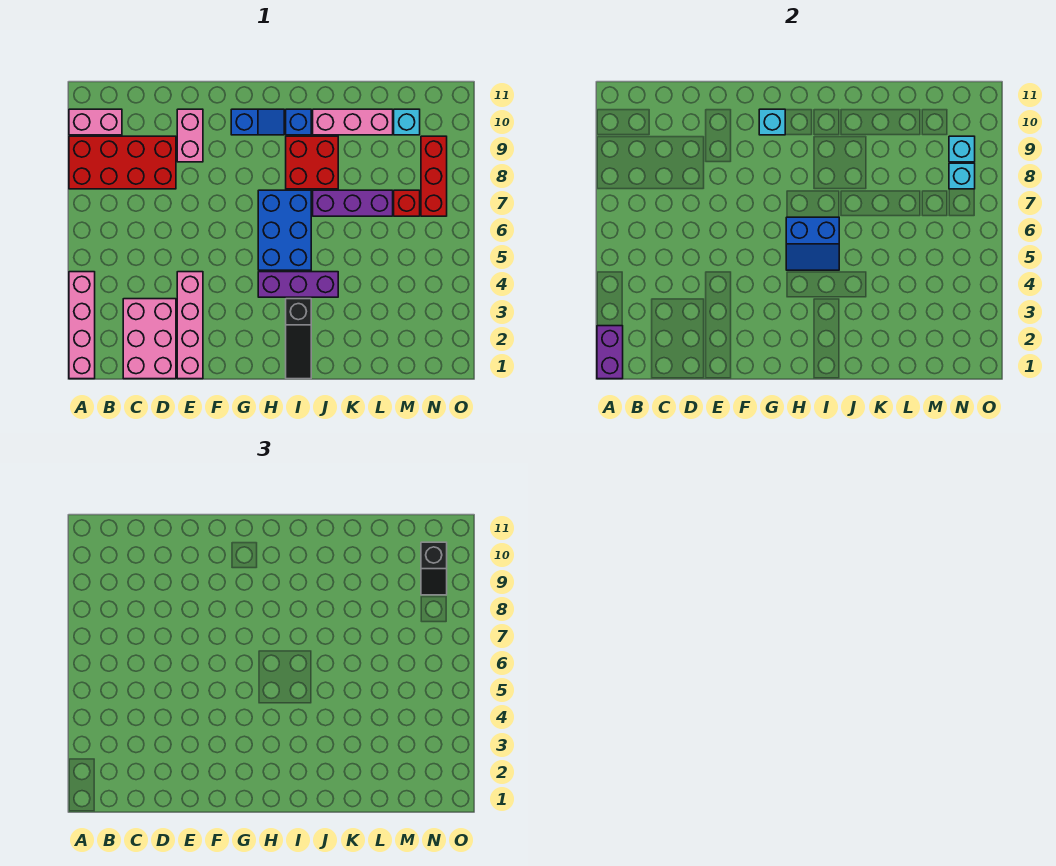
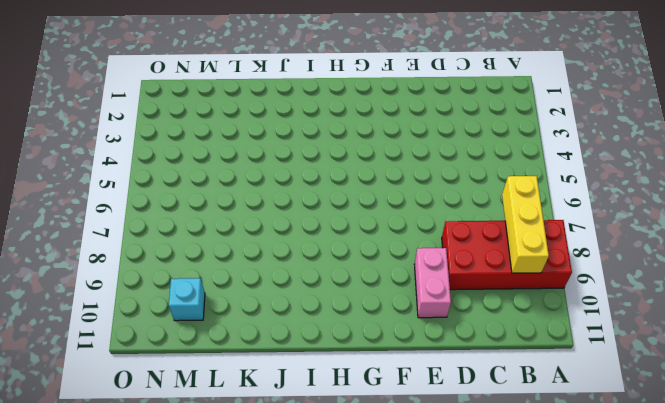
yellow 1x3 brick [502,176,549,273] -> none
none -> pink 1x4 brick [69,272,95,379]
none -> pink 1x2 brick [69,109,122,135]
none -> pink 2x3 brick [123,299,176,379]

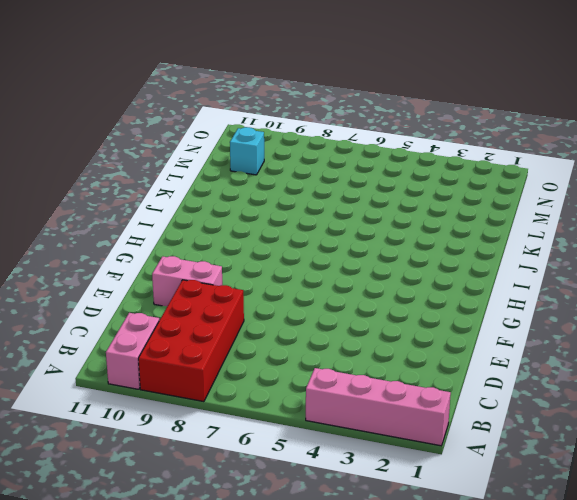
none -> pink 2x3 brick [123,299,176,379]
none -> pink 1x4 brick [177,272,203,379]
none -> blue 1x2 slope [231,109,284,135]

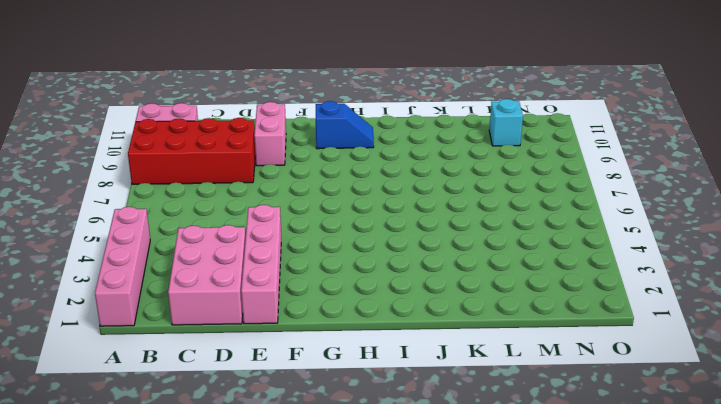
none -> purple 1x3 brick [258,272,338,297]
none -> blue 2x3 brick [258,190,311,270]
none -> black 1x3 slope [286,299,311,379]

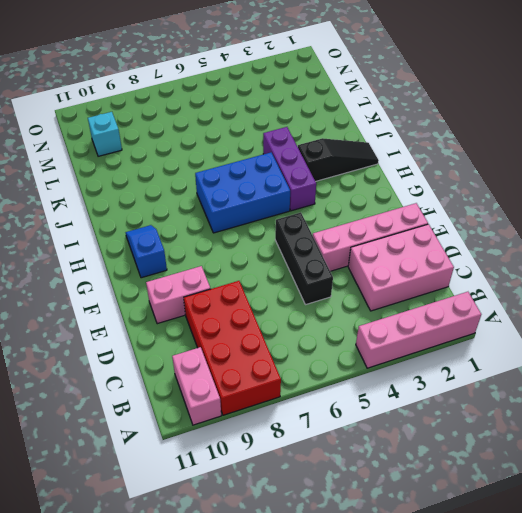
black 1x3 brick [275,213,333,305] -> none
none -> red 2x2 brick [286,136,338,189]
none -> blue 1x1 brick [286,109,311,135]
none -> purple 1x3 brick [313,190,393,216]

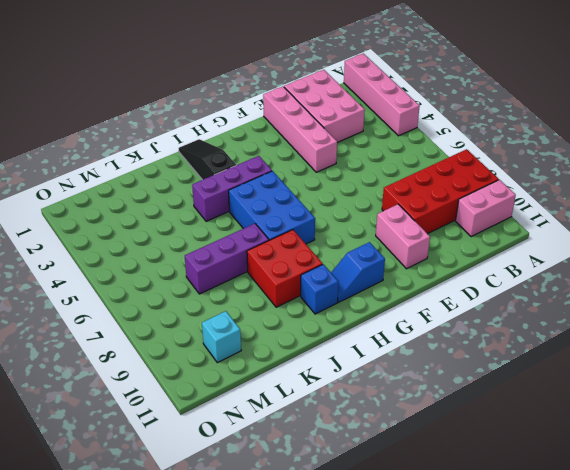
none -> pink 1x3 brick [313,109,393,135]
none -> red 1x1 brick [394,190,420,216]
none -> red 1x3 brick [421,136,447,216]

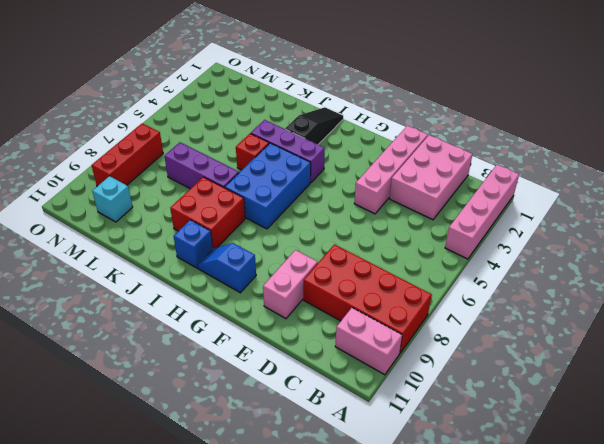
red 1x1 brick [236,133,269,170] -> red 1x1 brick moved to [394,190,420,216]
none -> pink 1x3 brick [313,109,393,135]
none -> purple 1x2 brick [597,326,623,379]
none -> cyan 1x1 brick [759,109,785,135]

